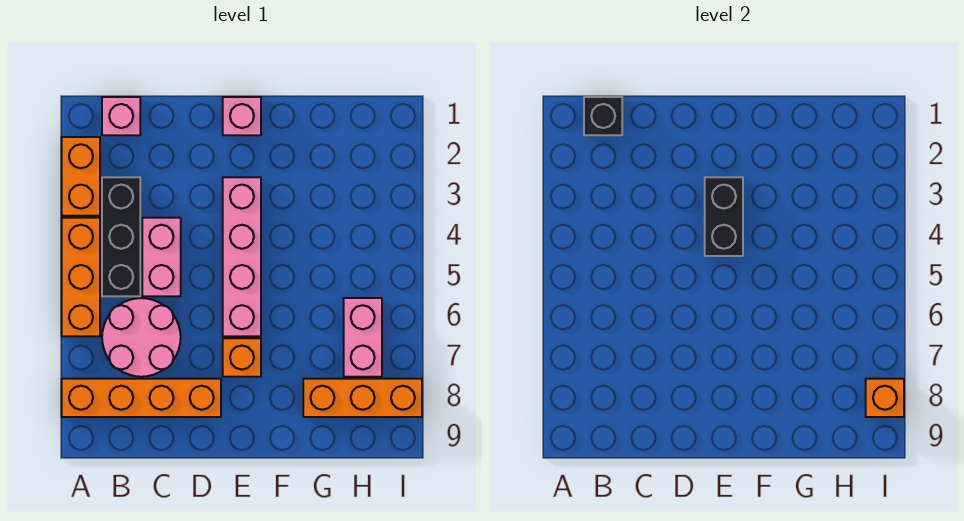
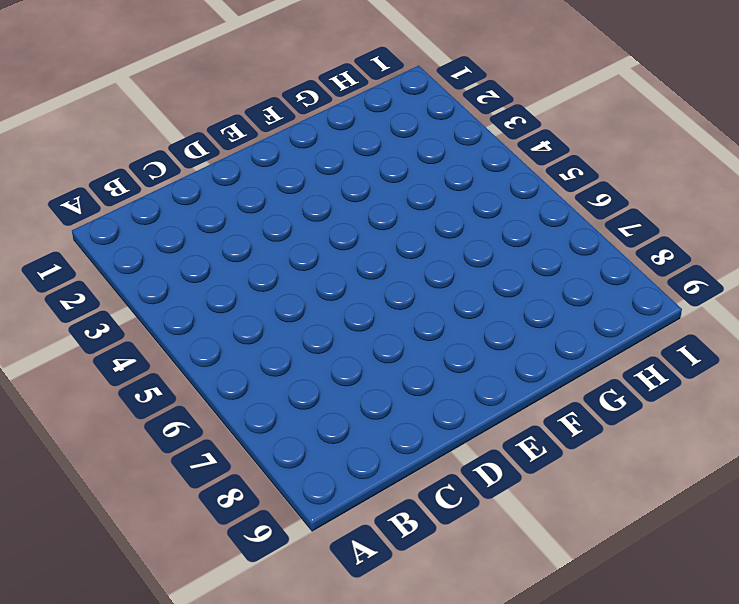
none -> orange 1x2 brick [62,137,100,216]
none -> orange 1x3 brick [62,218,100,336]
none -> orange 1x4 brick [62,379,221,417]

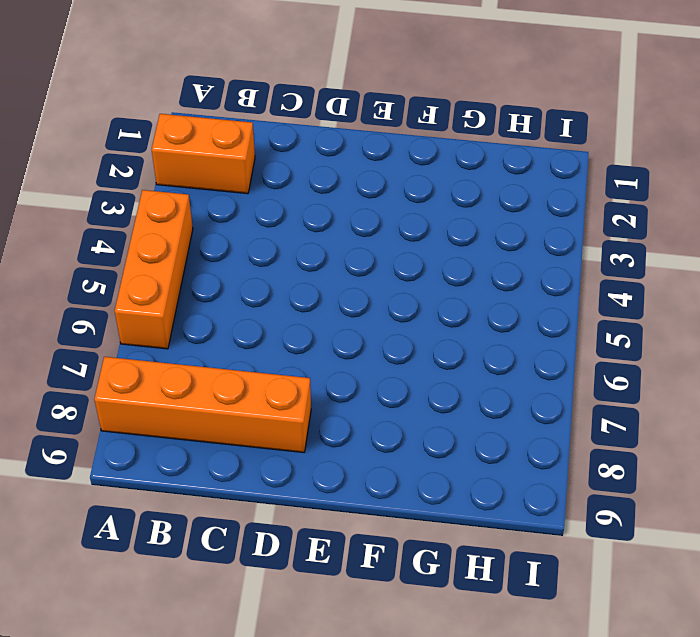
orange 1x2 brick [152,114,255,194] -> orange 1x2 brick turned to [62,137,100,216]
none -> pink 1x1 brick [102,97,140,135]
none -> black 1x3 brick [102,177,140,296]
none -> pink 2x2 round brick [102,298,181,377]

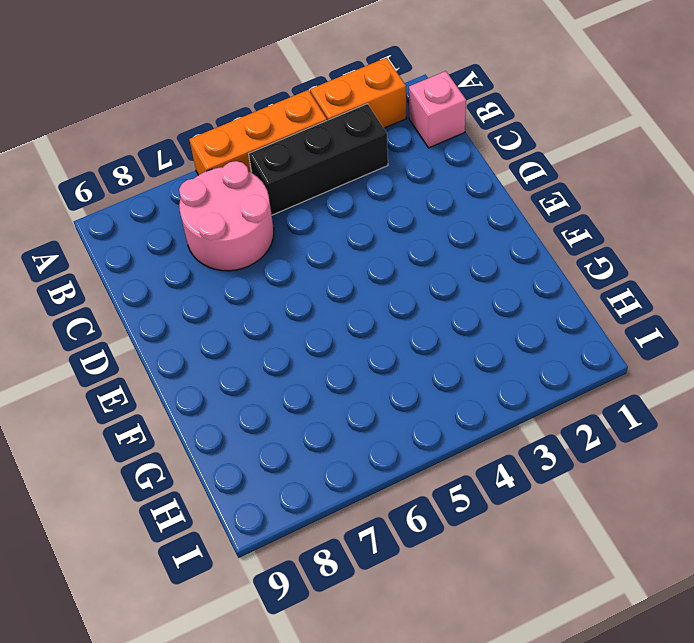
none -> orange 1x4 brick [62,379,221,417]
none -> pink 1x2 brick [142,218,181,296]
none -> pink 1x1 brick [223,97,261,135]

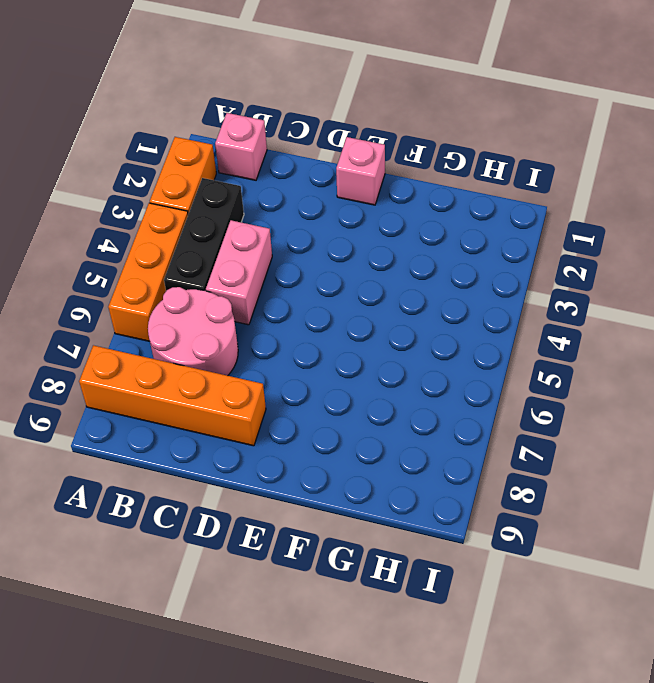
none -> pink 1x4 brick [223,177,261,336]
none -> orange 1x1 brick [223,338,261,377]
none -> orange 1x3 brick [303,379,422,417]

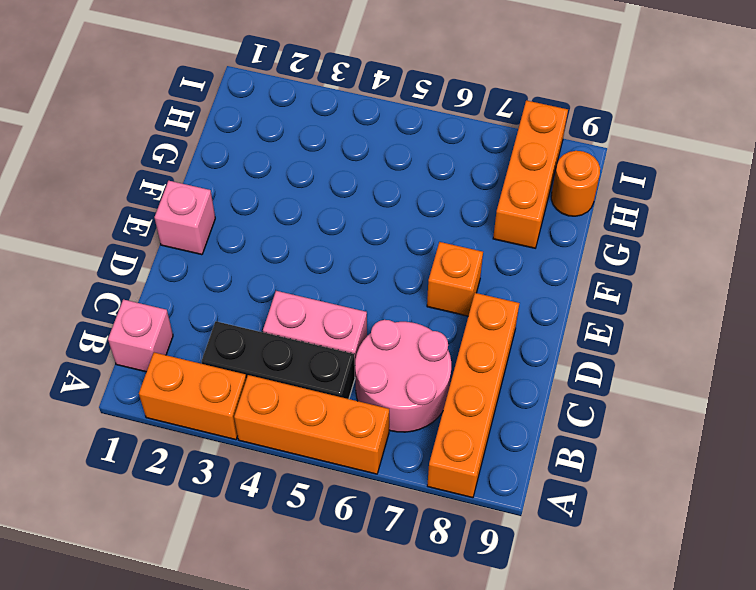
orange 1x1 round brick [551,151,600,216] -> none
none -> pink 1x4 brick [223,177,261,336]
none -> pink 1x2 brick [344,298,382,377]
none -> black 1x1 brick [584,97,622,135]

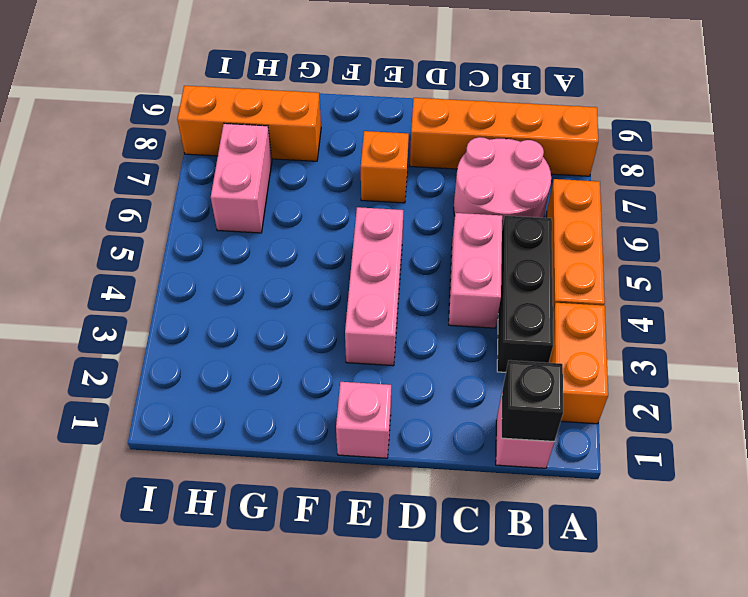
pink 1x3 brick [345,207,403,366] -> pink 1x4 brick [223,177,261,336]
none -> black 1x2 brick [705,177,743,256]
none -> orange 1x1 brick [866,379,904,417]

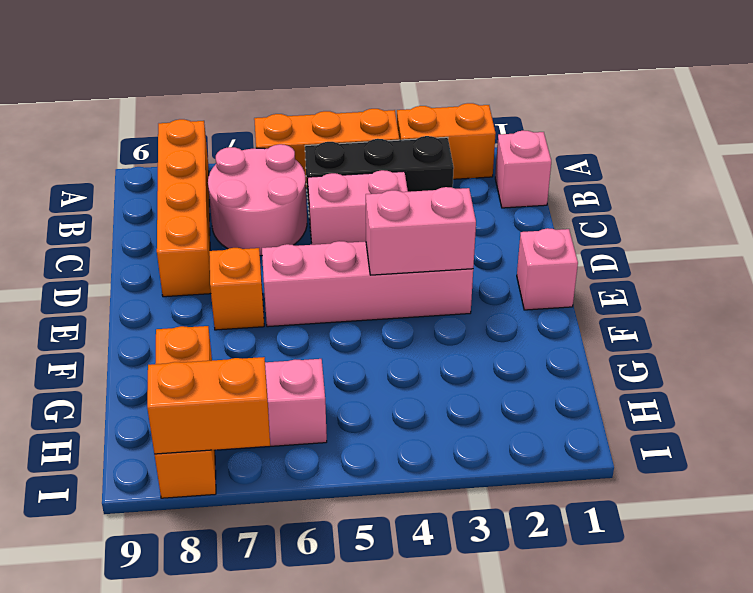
pink 1x2 brick [366,187,476,275] -> black 1x2 brick [705,177,743,256]
orange 1x2 brick [147,357,270,454] -> orange 1x1 brick [866,379,904,417]
none -> black 1x1 brick [584,97,622,135]

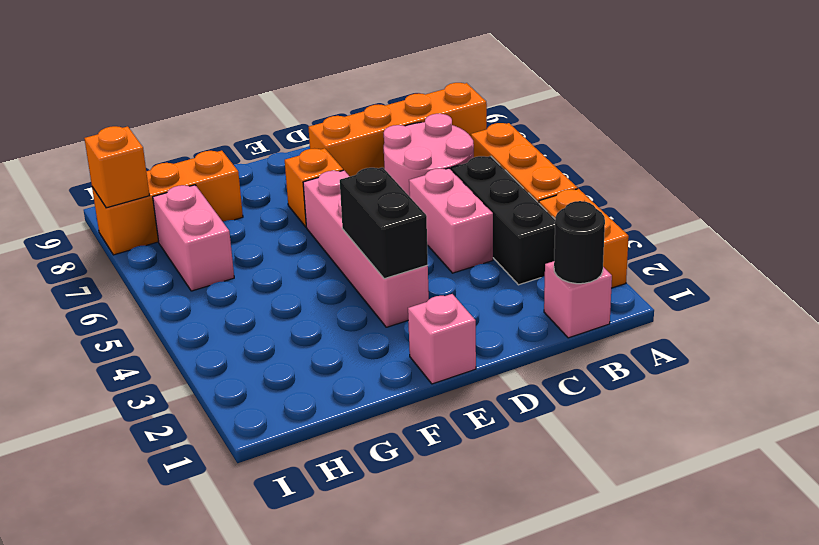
black 1x1 round brick [554,201,605,284] -> black 1x1 brick [584,97,622,135]

